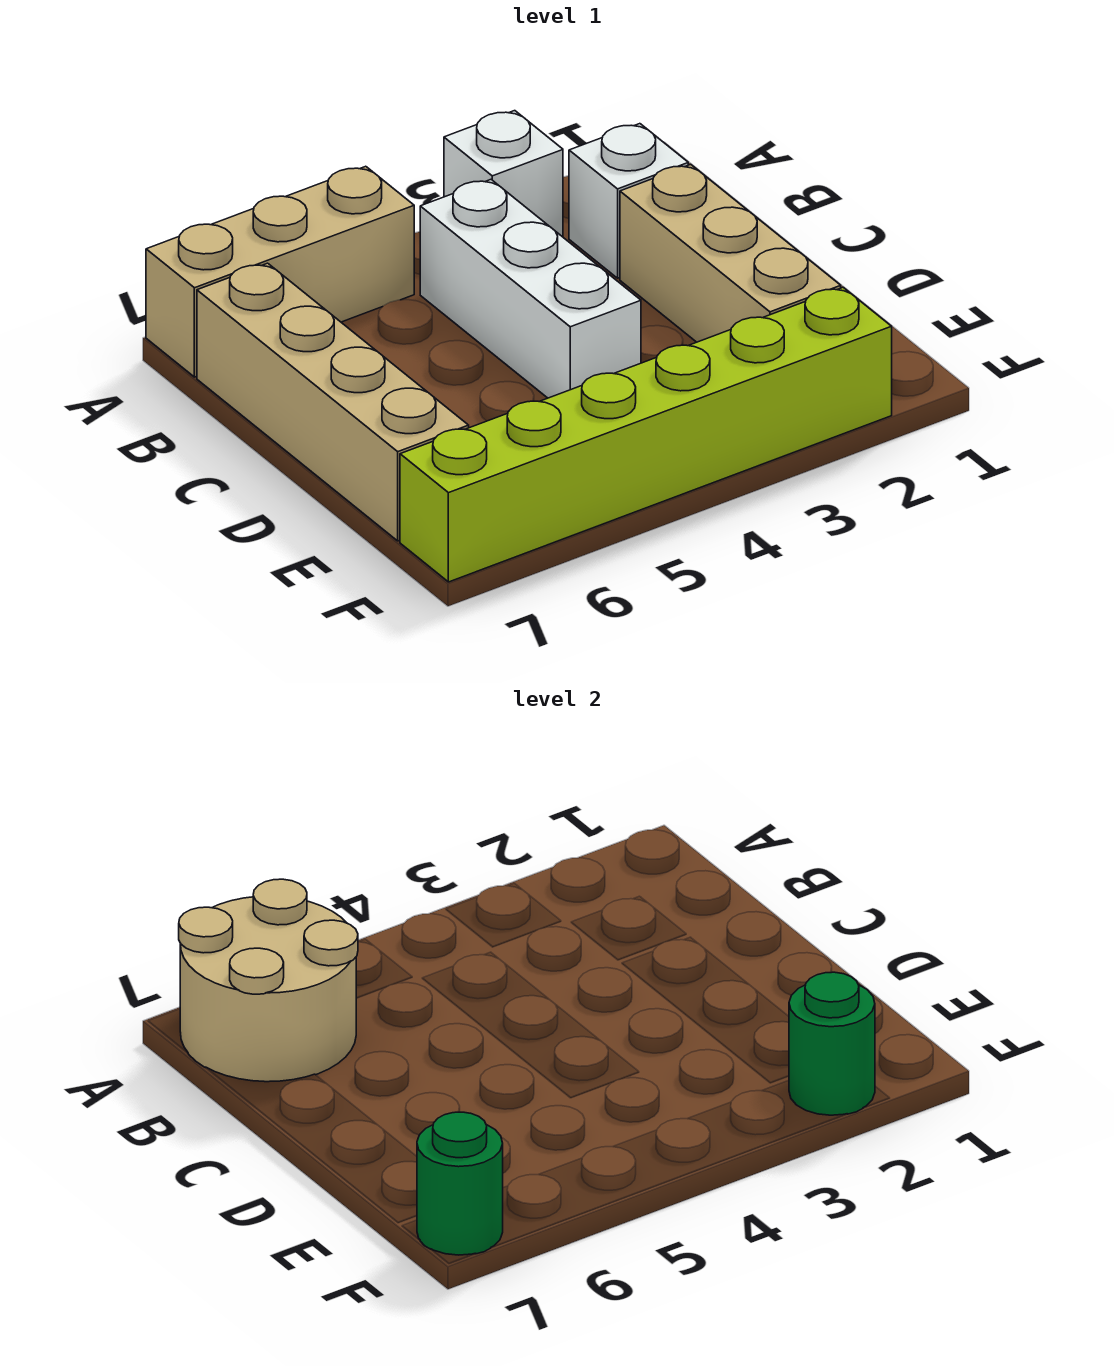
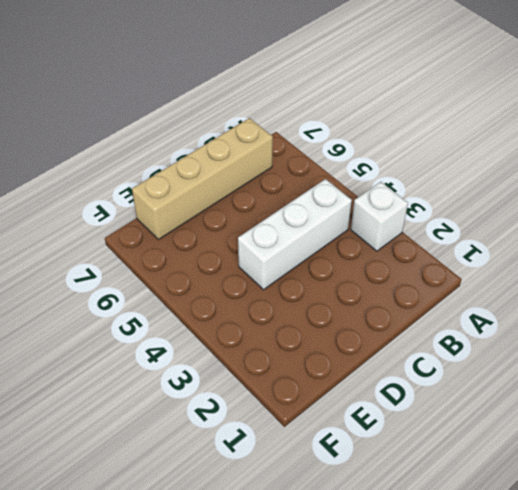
none -> tan 1x3 brick [146,166,414,377]
none -> white 1x1 brick [569,124,688,278]

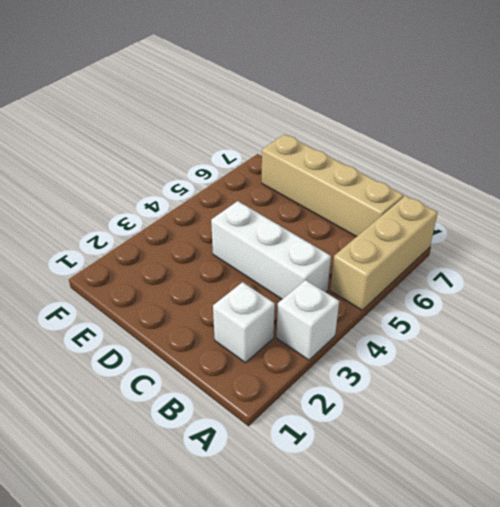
none -> tan 1x3 brick [620,165,841,342]
none -> lime 1x6 brick [400,288,892,582]

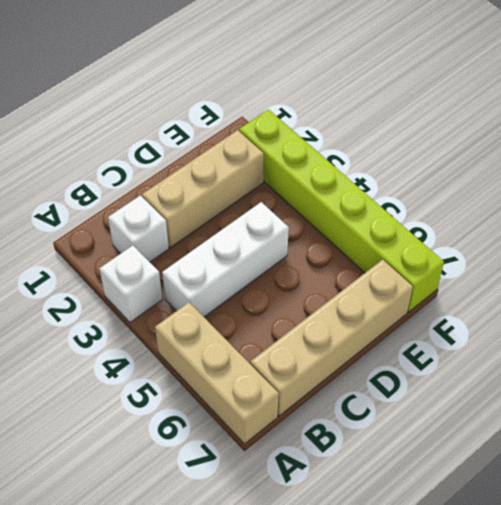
none -> tan 2x2 round brick [179,879,358,1082]
none -> green 1x1 round brick [789,972,875,1115]

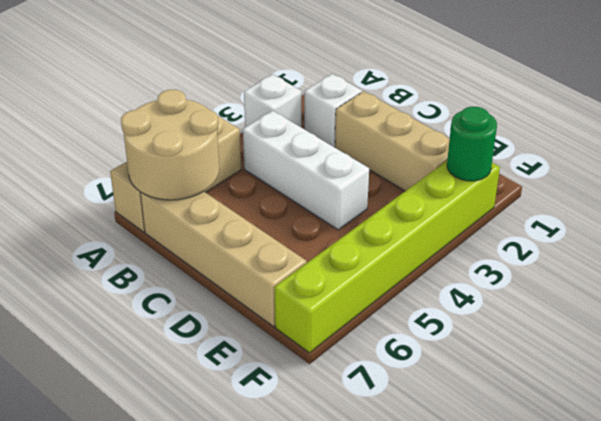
none -> green 1x1 round brick [417,1112,503,1255]

